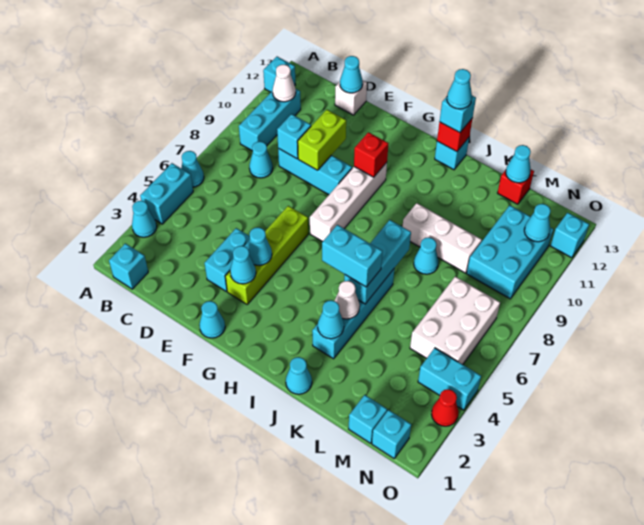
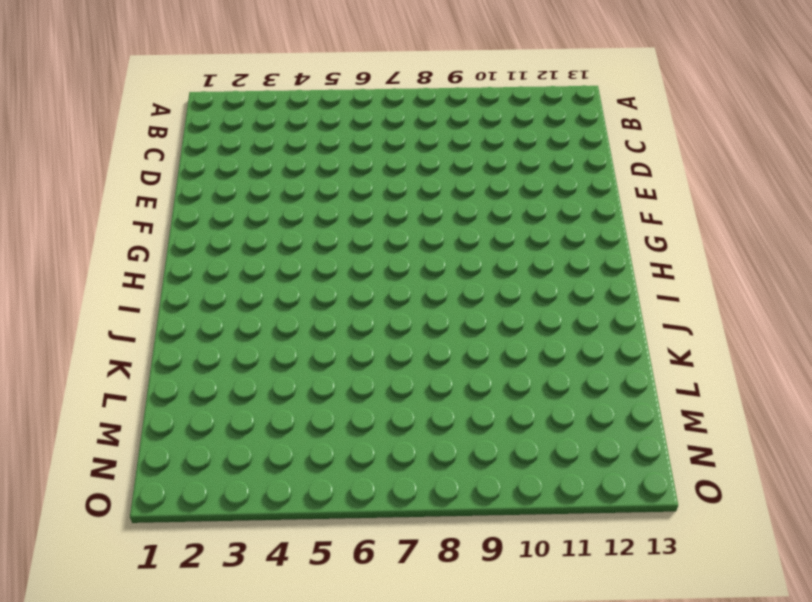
none -> cyan 1x1 cone [132,201,157,237]
none -> cyan 1x2 brick [140,163,193,224]
none -> cyan 1x1 cone [181,151,204,187]
none -> cyan 1x1 brick [263,57,295,92]

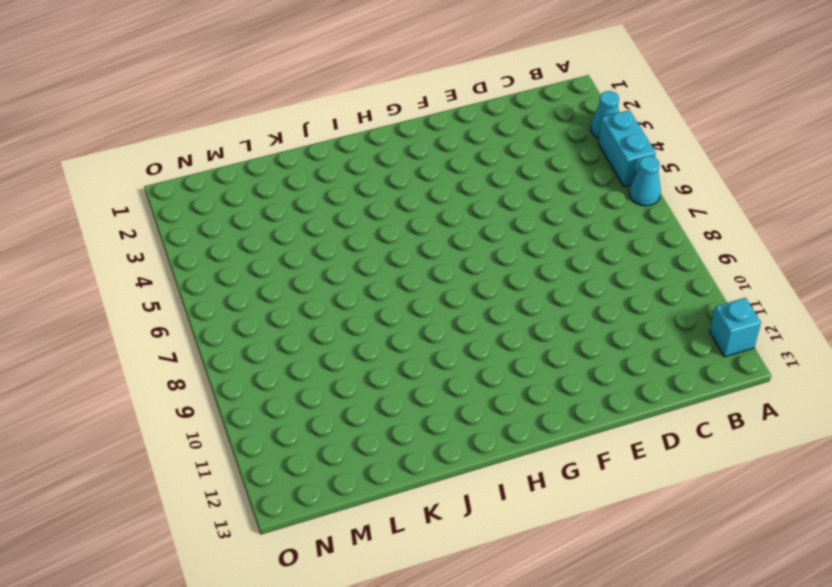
none -> cyan 1x1 brick [109,243,148,289]
none -> cyan 1x3 brick [239,89,301,151]
none -> cyan 1x1 cone [249,142,273,178]
none -> cyan 1x3 brick [278,148,352,195]

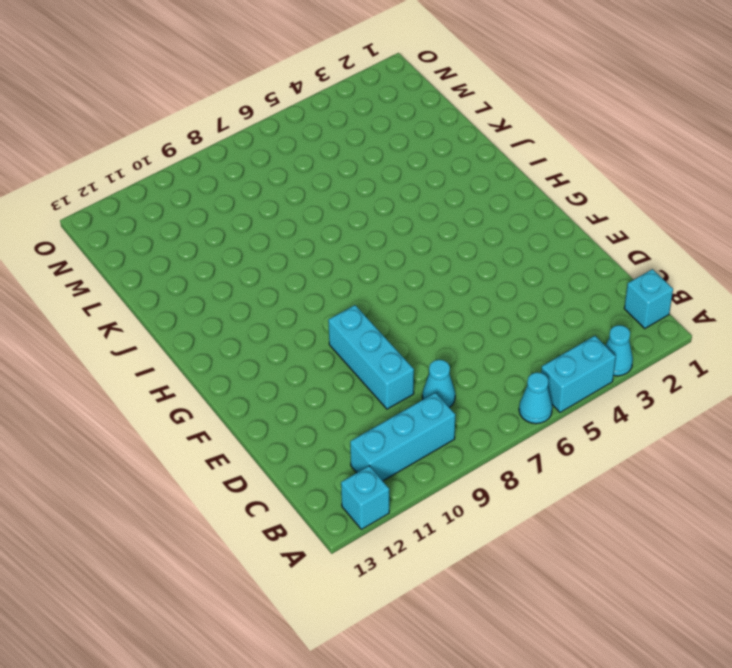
none -> white 1x1 brick [335,81,367,115]
none -> cyan 1x2 brick [204,228,250,291]
none -> cyan 1x1 cone [199,301,225,338]
none -> lime 1x4 brick [225,206,308,304]

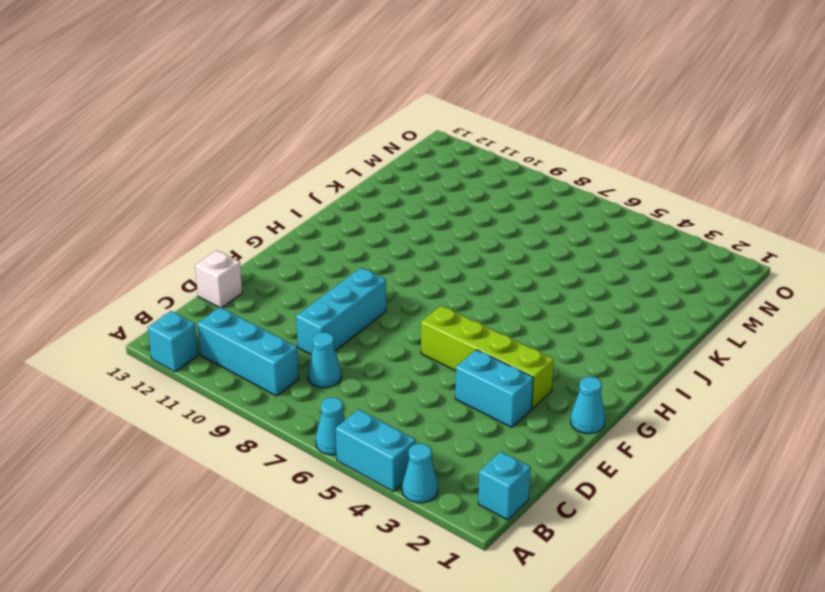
none -> white 1x4 brick [310,163,387,242]
none -> cyan 1x1 brick [435,138,469,170]
none -> cyan 1x1 cone [286,357,312,394]
none -> cyan 1x4 brick [312,269,394,359]

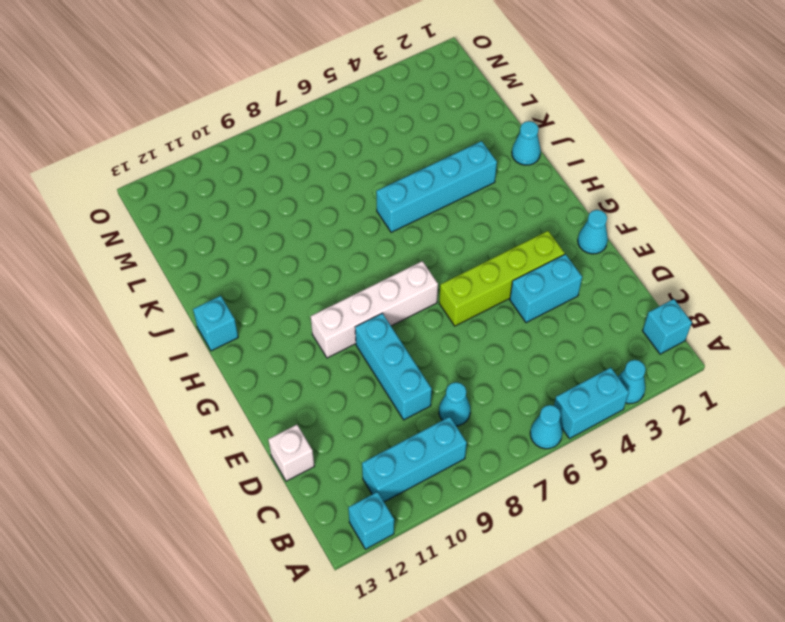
none -> white 1x3 brick [402,203,482,273]
none -> cyan 1x1 cone [414,237,439,274]
none -> red 1x1 brick [498,169,534,204]
none -> cyan 1x1 brick [349,395,387,443]

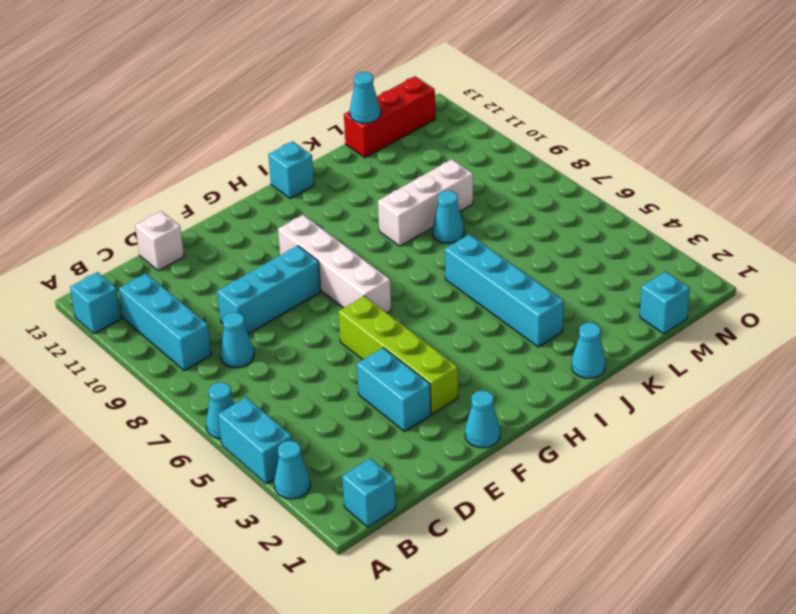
red 1x3 brick [344,76,435,158] -> red 1x1 brick [498,169,534,204]
none -> white 2x3 brick [410,276,500,364]
none -> cyan 2x3 brick [467,205,554,299]
none -> cyan 1x1 brick [372,410,411,458]
none -> cyan 1x2 brick [418,348,481,410]

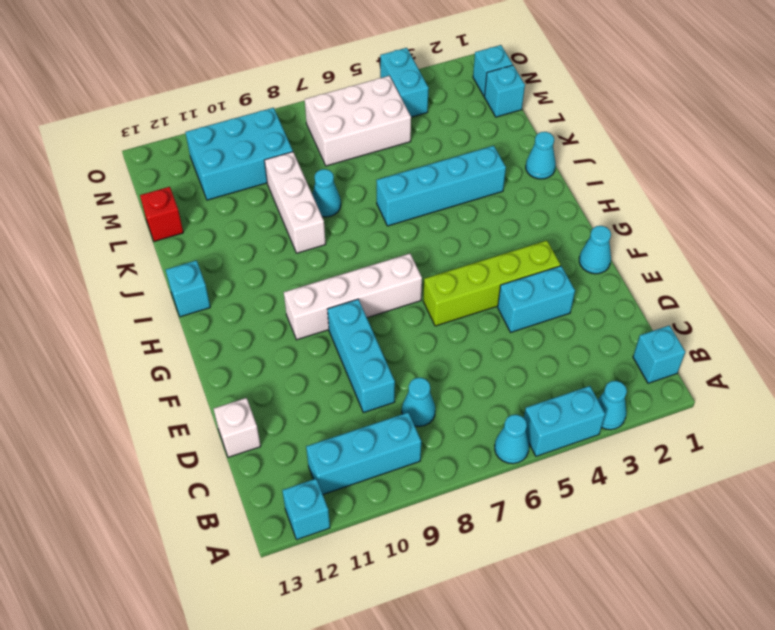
none -> red 1x1 cone [431,389,459,426]
none -> cyan 1x1 brick [550,213,589,258]
none -> white 1x1 cone [273,65,296,102]
none -> cyan 1x1 brick [277,114,311,159]

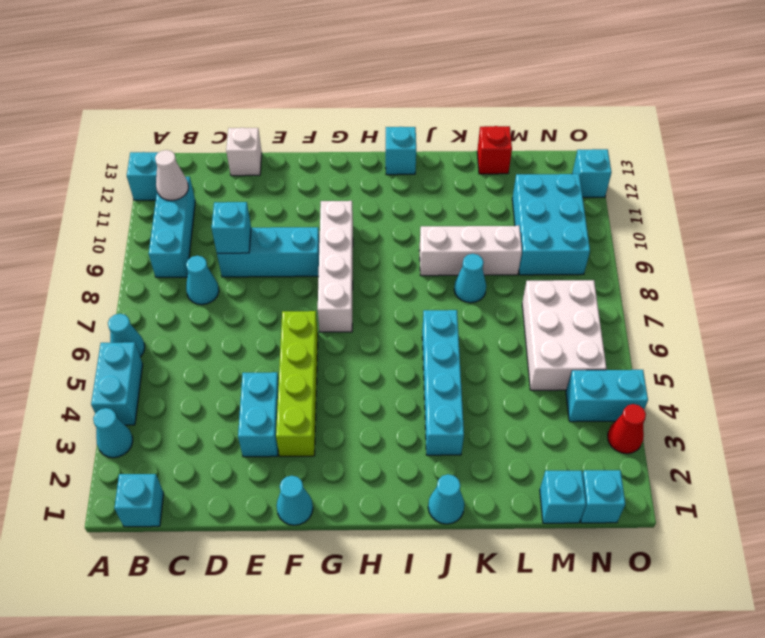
none -> cyan 1x1 cone [340,56,363,93]
none -> lime 1x2 brick [298,110,346,170]
none -> cyan 1x1 cone [230,246,256,284]
none -> cyan 1x1 cone [247,227,272,265]

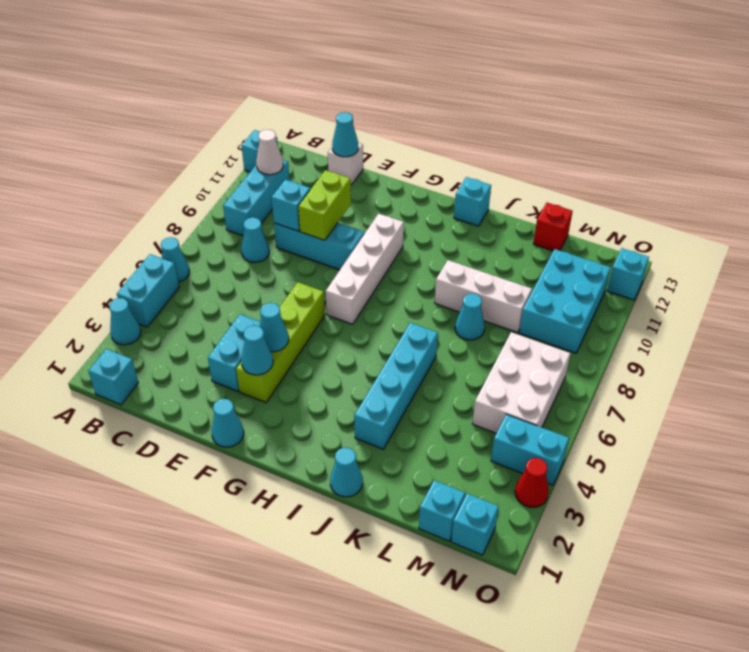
none -> red 1x1 brick [354,132,388,177]
none -> red 1x1 brick [437,118,473,152]
none -> cyan 1x1 cone [318,300,344,339]
none -> white 1x1 cone [335,281,360,319]

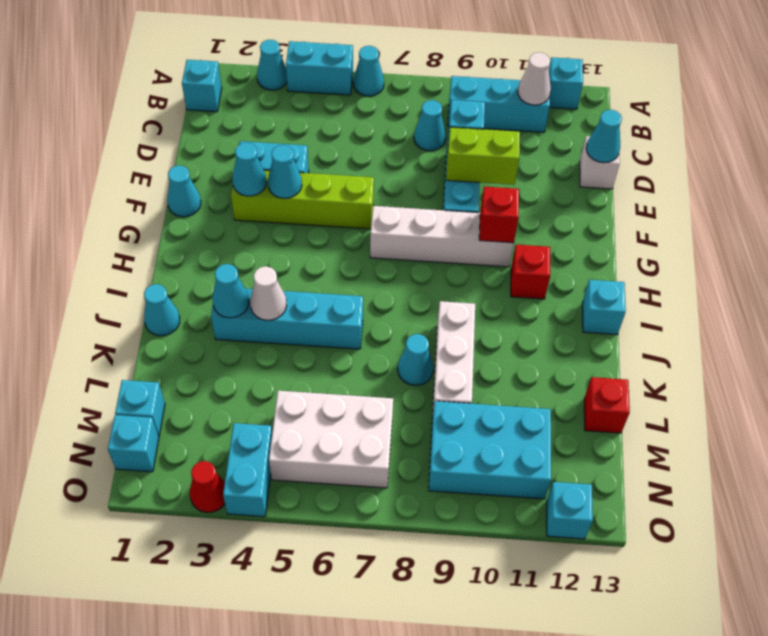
red 1x1 brick [511,245,550,299] -> red 1x1 brick moved to [437,118,473,152]
none -> cyan 1x3 brick [344,220,411,304]
none -> cyan 1x1 cone [506,145,531,183]
none -> cyan 1x1 cone [524,203,551,242]
none -> cyan 1x2 brick [322,225,382,287]

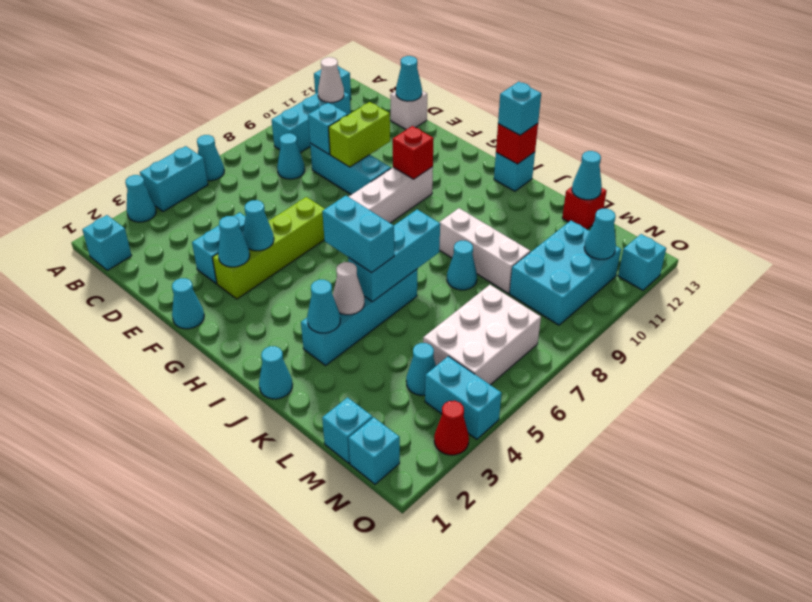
cyan 1x1 cone [406,343,436,395] -> cyan 1x1 cone moved to [447,69,472,109]

